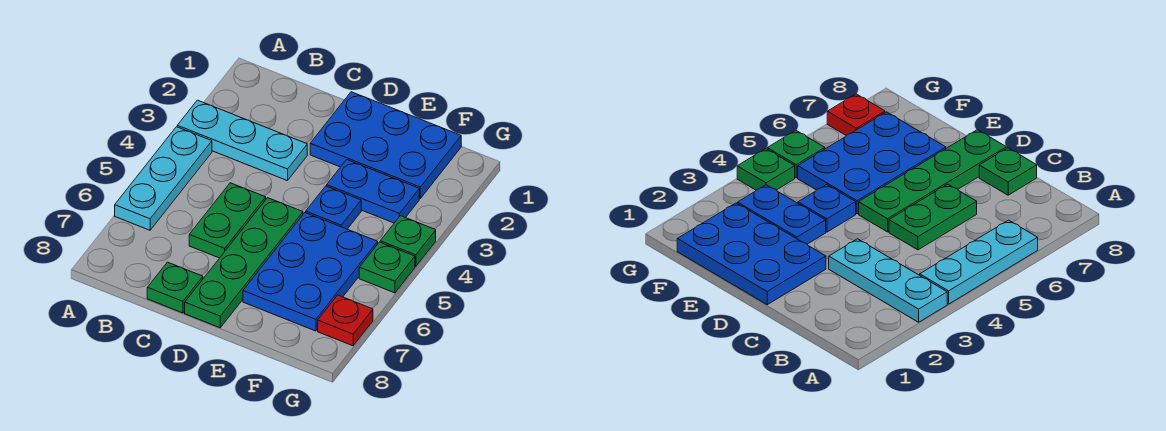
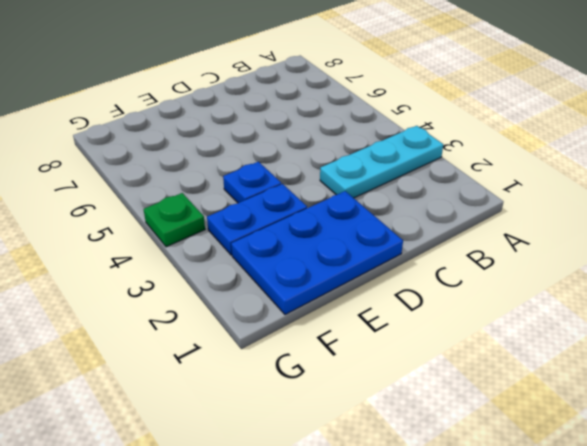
none -> cyan 1x3 plate [115,127,212,230]
none -> green 1x2 plate [189,183,266,258]
none -> green 1x1 plate [147,262,203,313]

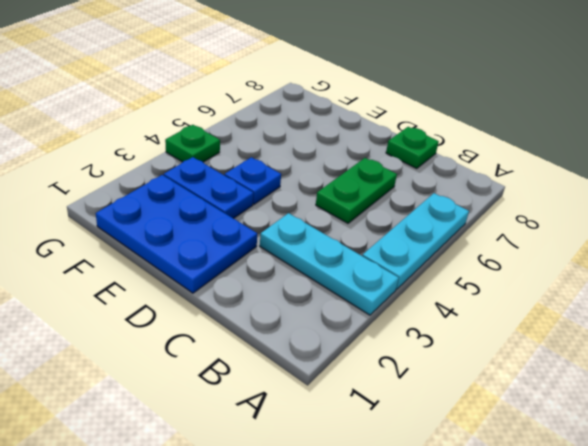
none -> green 1x4 plate [185,198,303,328]
none -> blue 2x3 plate [243,213,378,331]
none -> green 1x1 plate [359,242,415,293]

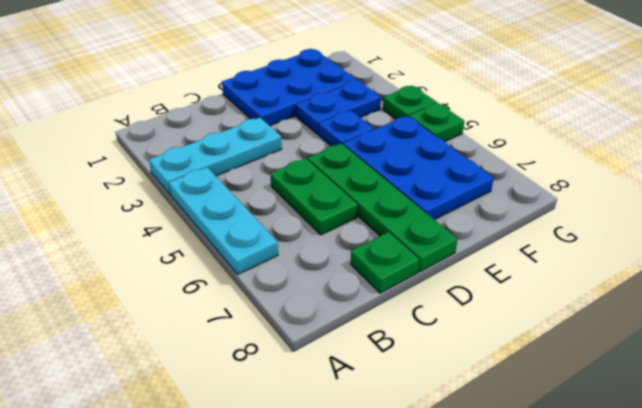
none -> red 1x1 plate [318,295,373,346]

